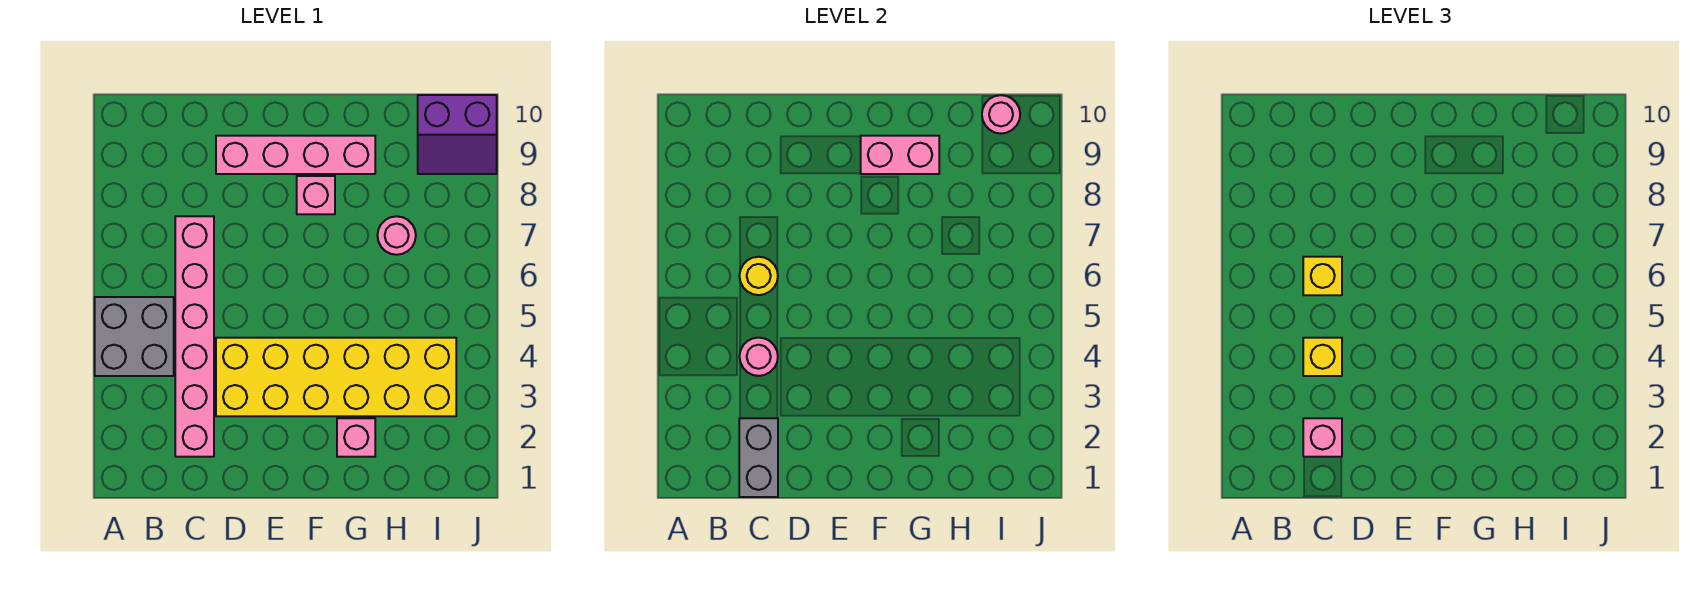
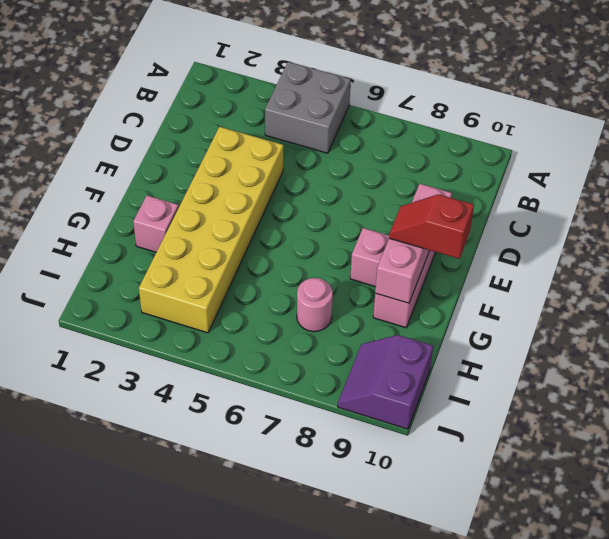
red 1x2 slope [389,194,474,259] -> none
none -> pink 1x6 brick [175,216,214,457]
none -> grey 1x2 brick [739,418,778,497]
none -> pink 1x1 round brick [740,338,778,376]

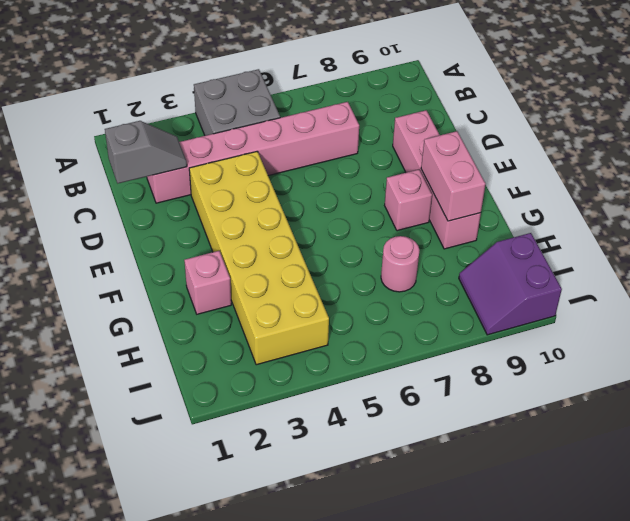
grey 1x2 slope [105,121,187,183] -> grey 1x2 brick [739,418,778,497]
none -> pink 1x1 round brick [740,338,778,376]
none -> yellow 1x1 round brick [740,257,778,295]
none -> pink 1x1 round brick [982,95,1020,134]

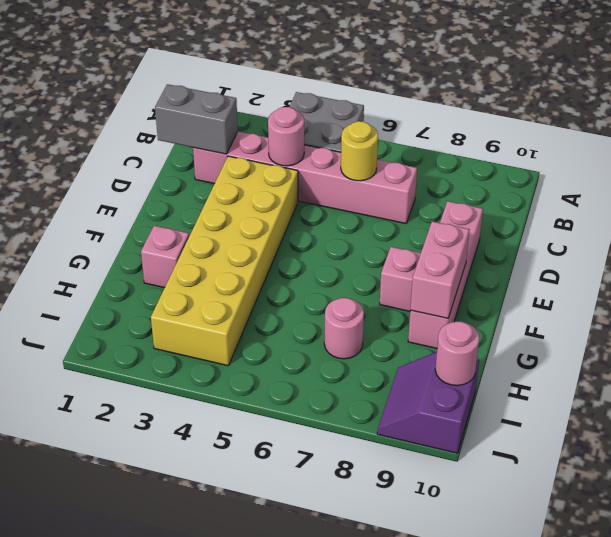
none -> pink 1x1 brick [1303,418,1342,457]
none -> yellow 1x1 brick [1303,338,1342,376]
none -> yellow 1x1 brick [1303,257,1342,295]

